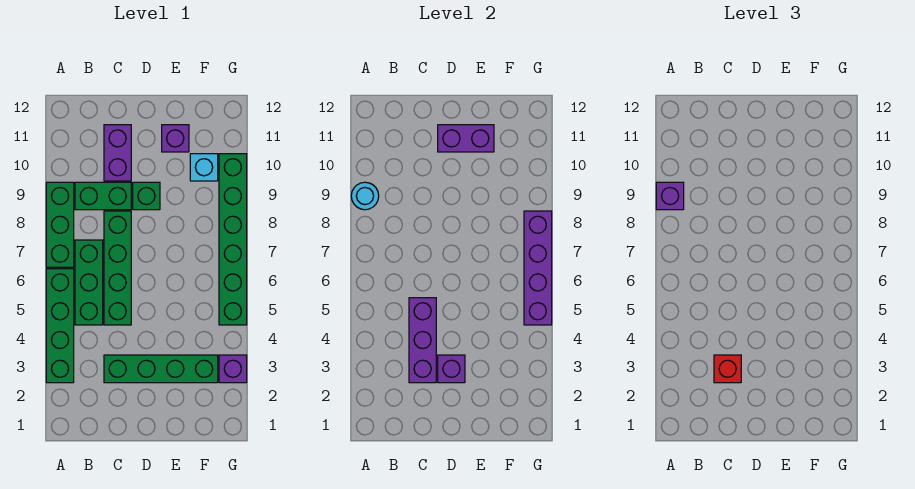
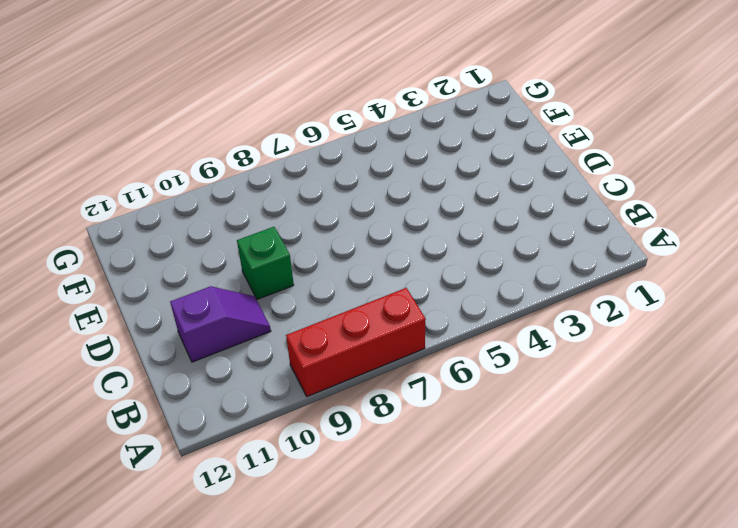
red 1x3 brick [286,288,426,397] -> green 1x3 brick [46,182,74,267]
purple 1x2 slope [170,286,271,362] -> purple 1x2 brick [104,125,131,181]
none -> green 1x4 brick [46,269,74,383]
none -> green 1x3 brick [75,240,103,325]
none -> green 1x2 brick [75,182,131,210]

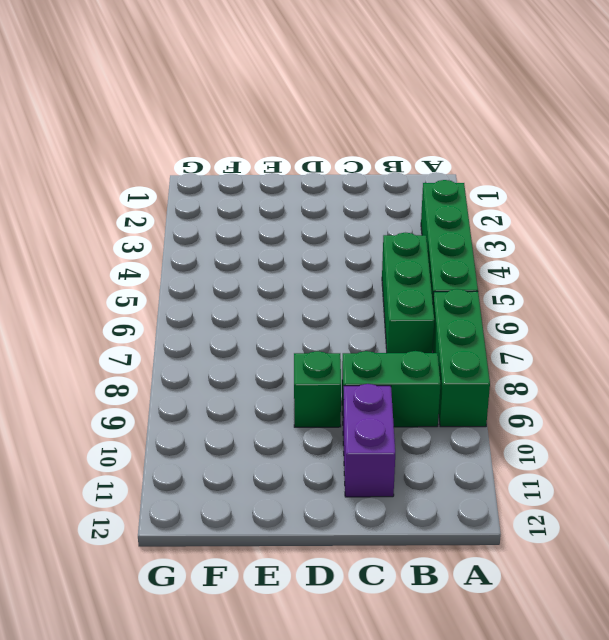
none -> green 1x4 brick [104,355,218,383]
none -> green 1x4 brick [104,211,131,325]
none -> purple 1x1 brick [162,125,189,152]

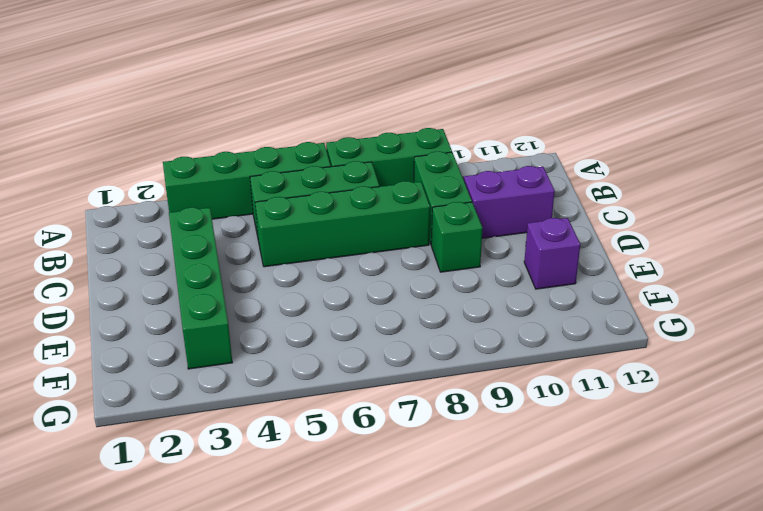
none -> cyan 1x1 brick [190,154,218,181]
none -> purple 1x1 brick [219,355,247,383]
none -> green 1x6 brick [219,154,247,325]

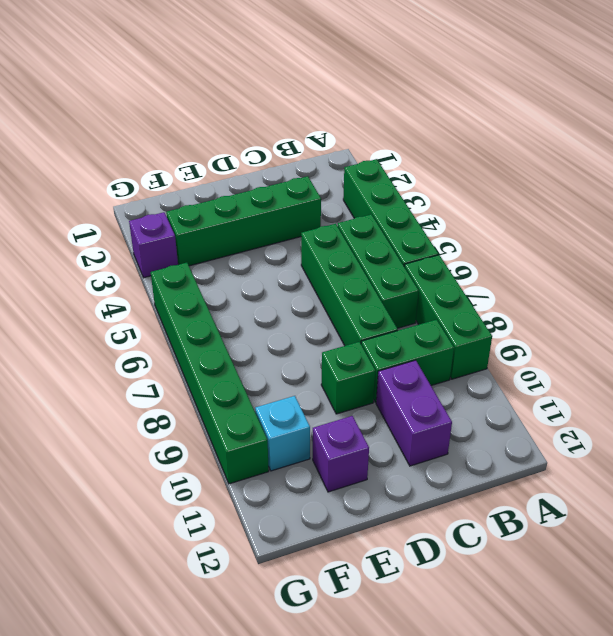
none -> cyan 1x1 round brick [351,182,379,210]
none -> purple 1x3 brick [409,298,436,383]
none -> purple 1x1 brick [438,355,465,383]

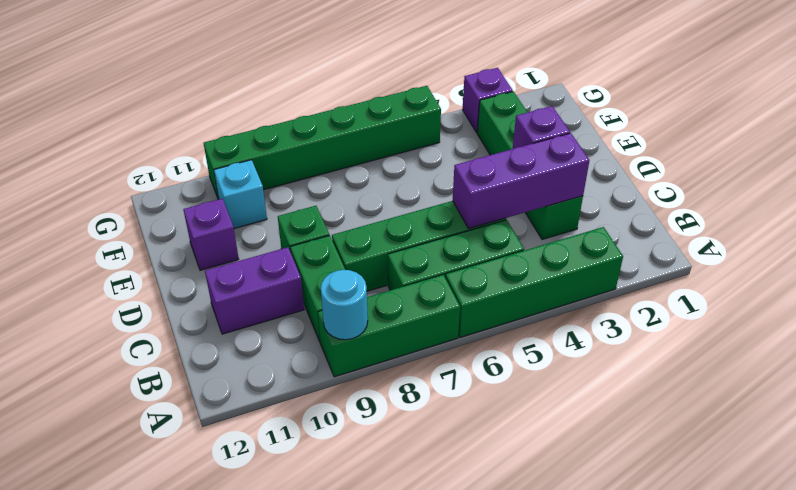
none -> purple 1x2 brick [438,125,494,152]
none -> purple 1x4 brick [524,211,552,325]
none -> purple 1x1 brick [656,182,684,210]

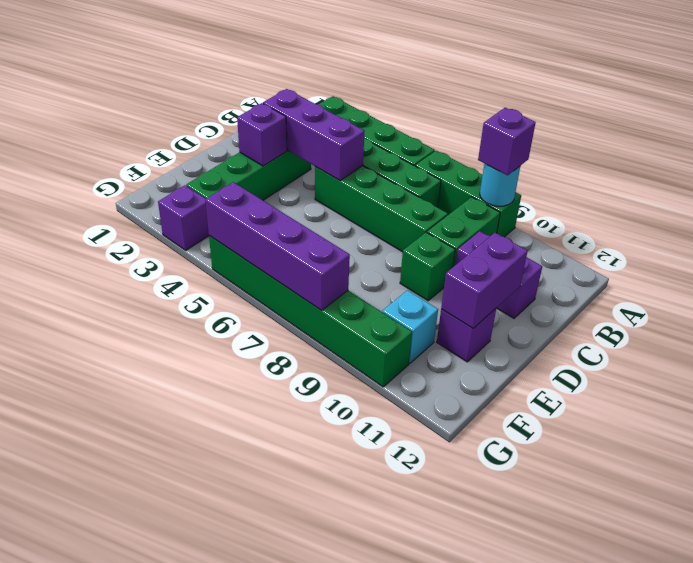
none -> red 1x1 brick [714,355,741,383]

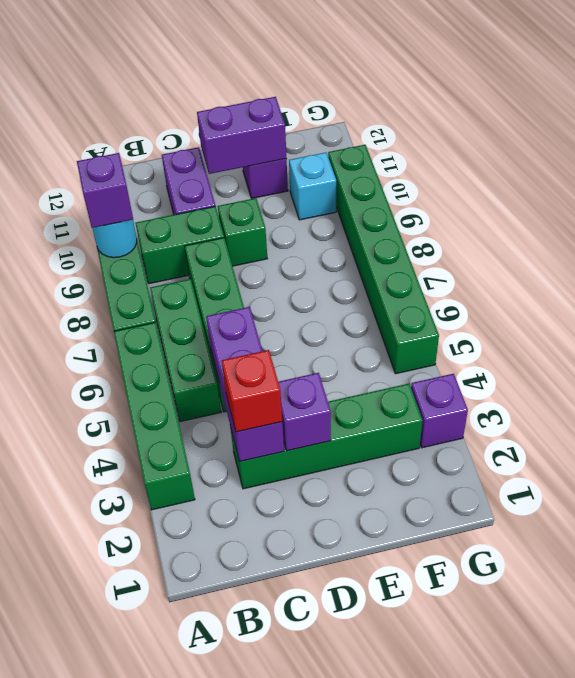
none -> purple 1x4 brick [524,211,552,325]

